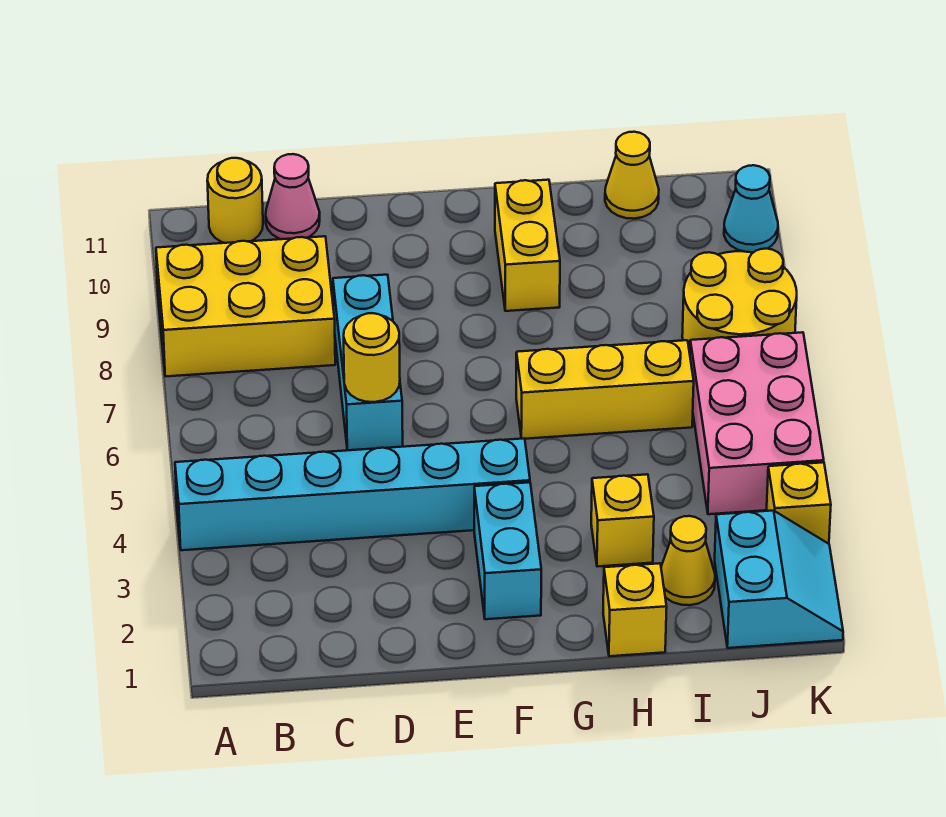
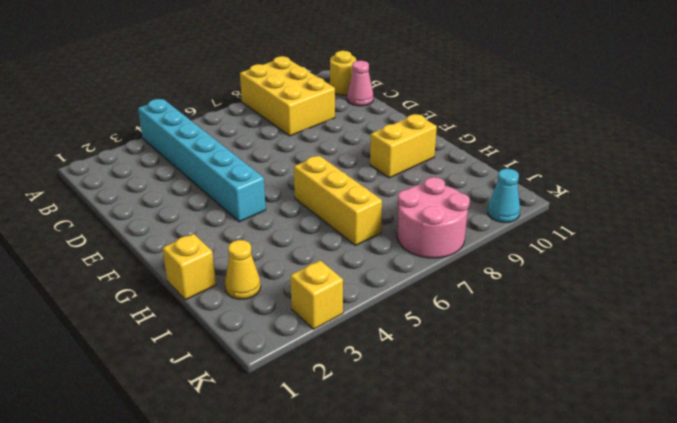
pink 2x2 round brick [397,177,470,258] -> yellow 2x2 round brick [682,249,797,353]
none -> cyan 1x3 brick [333,275,403,450]
none -> cyan 1x2 brick [474,482,541,619]
none -> yellow 1x1 brick [591,474,654,567]

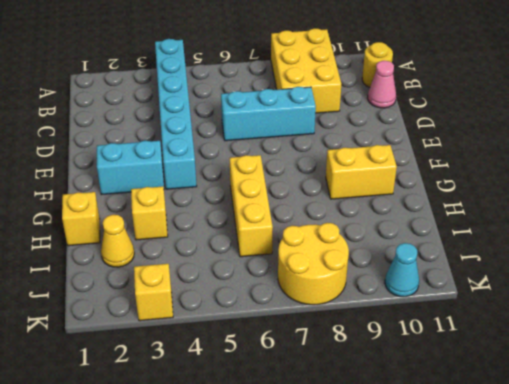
none -> yellow 1x1 cone [605,132,659,219]
none -> cyan 2x2 slope [715,511,843,648]
none -> pink 2x3 brick [690,332,824,514]

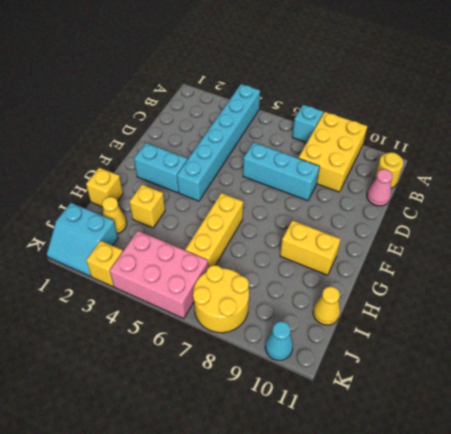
cyan 1x1 brick [292,105,323,143] -> none
none -> yellow 1x1 round brick [344,313,400,402]

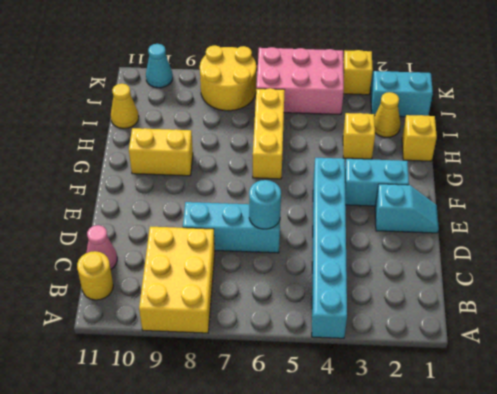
cyan 1x1 round brick [249,180,281,229] -> yellow 1x1 round brick [344,313,400,402]
cyan 1x2 slope [375,184,439,233] -> none

